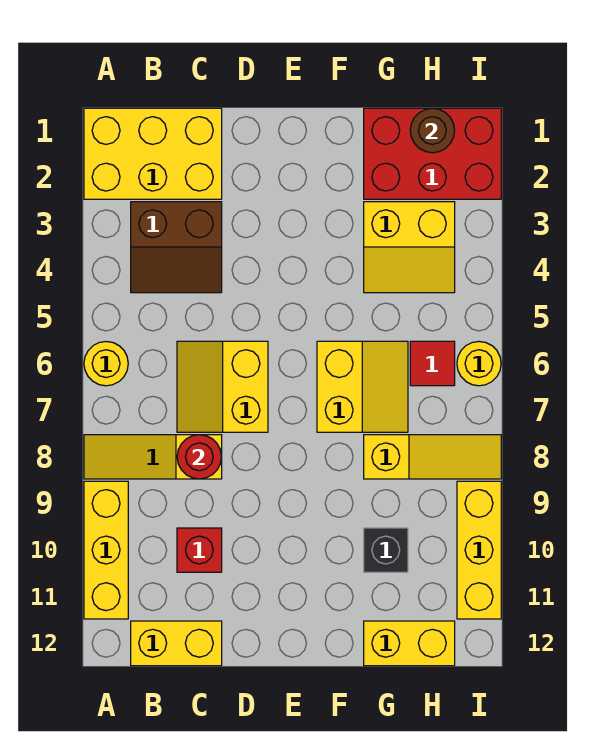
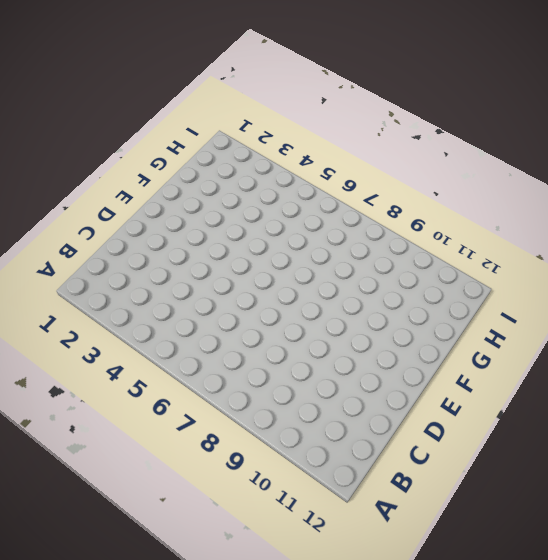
none -> yellow 2x3 brick [84,108,222,199]
none -> yellow 1x1 round brick [84,342,128,386]
none -> yellow 1x3 slope [84,435,222,479]

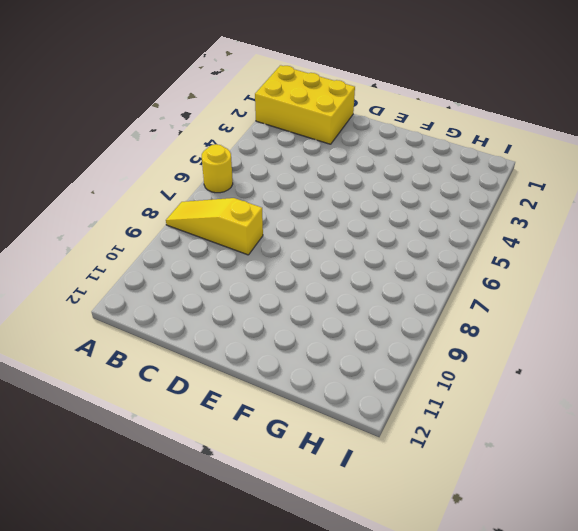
none -> yellow 1x3 brick [84,481,128,619]
none -> brown 2x2 slope [131,202,222,293]
none -> yellow 1x2 brick [131,621,222,666]

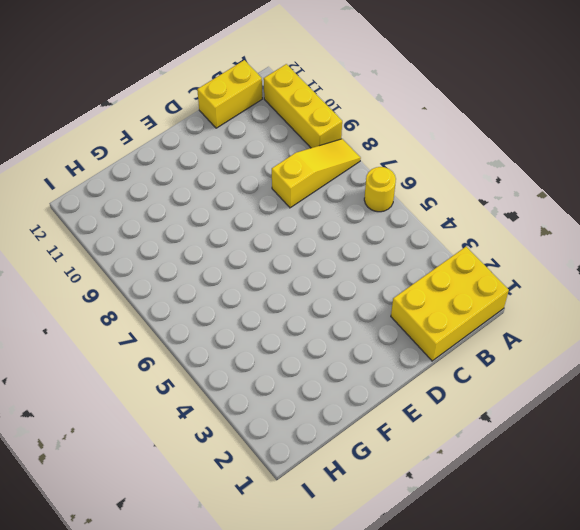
none -> brown 2x2 slope [131,202,222,293]
none -> yellow 2x2 slope [177,341,268,432]
none -> red 1x1 brick [177,528,222,572]

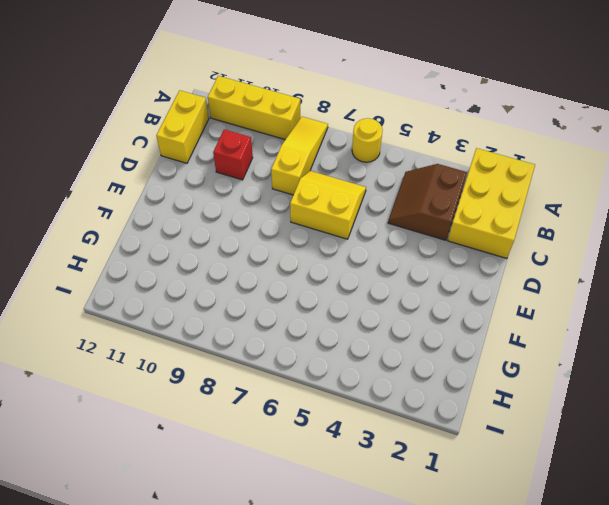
none -> yellow 2x2 slope [317,341,408,432]
none -> red 2x3 brick [364,108,501,199]
none -> yellow 2x2 slope [364,202,455,293]

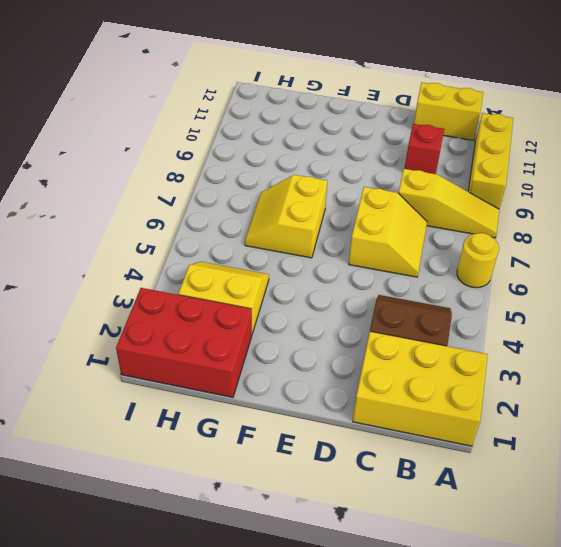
none -> yellow 1x3 slope [364,435,501,479]
none -> black 1x1 brick [364,528,408,572]
none -> yellow 1x2 brick [364,621,455,666]

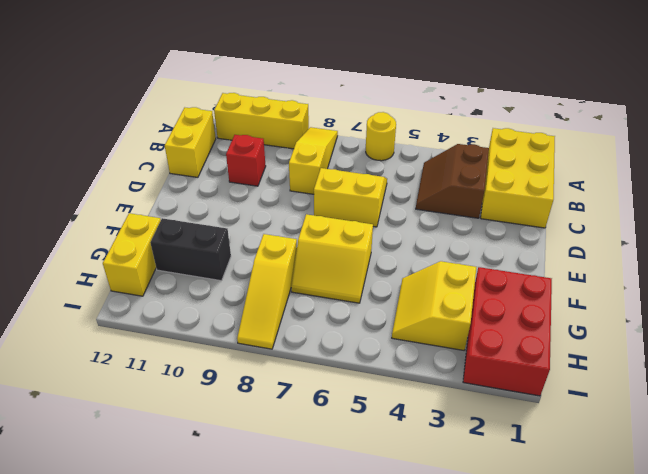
black 1x2 brick [150,218,231,281] -> black 1x1 brick [364,528,408,572]
none -> red 1x1 tile [410,341,455,386]
none -> yellow 1x1 round brick [457,342,501,386]
none -> yellow 1x3 brick [457,481,501,619]

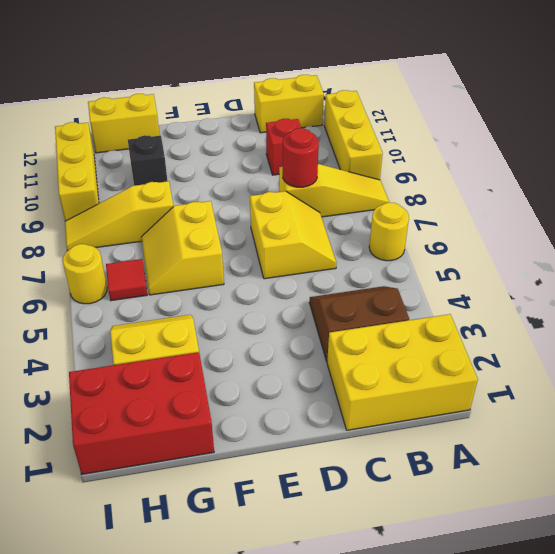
none -> brown 1x1 round brick [410,108,455,153]

